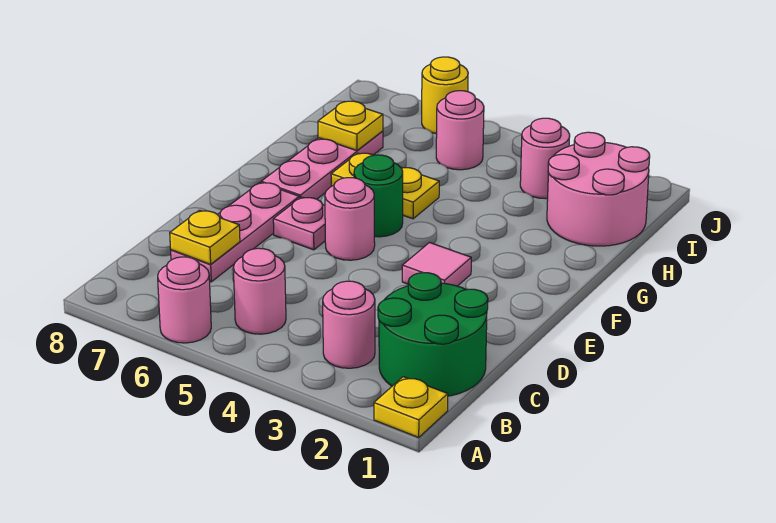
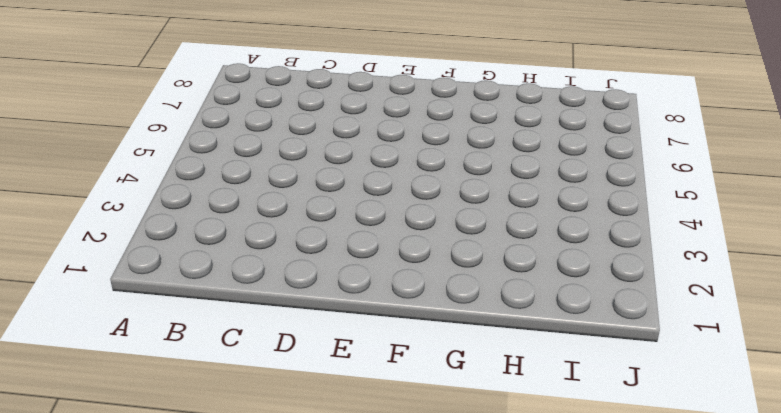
none -> yellow 1x1 plate [374,377,448,437]
none -> pink 1x1 round brick [158,257,211,343]
none -> green 2x2 round brick [378,273,488,396]

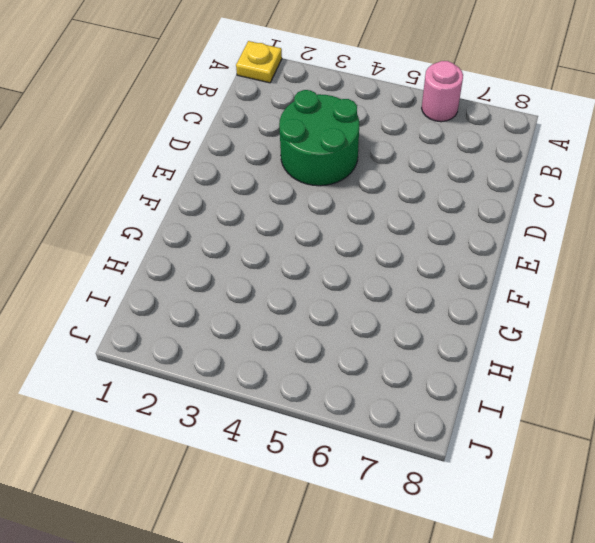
green 2x2 round brick [279,90,359,186] -> green 2x2 round brick moved to [378,273,488,396]
none -> pink 1x1 round brick [323,281,375,368]
none -> pink 1x1 round brick [233,248,286,334]
none -> pink 1x3 plate [171,183,299,282]

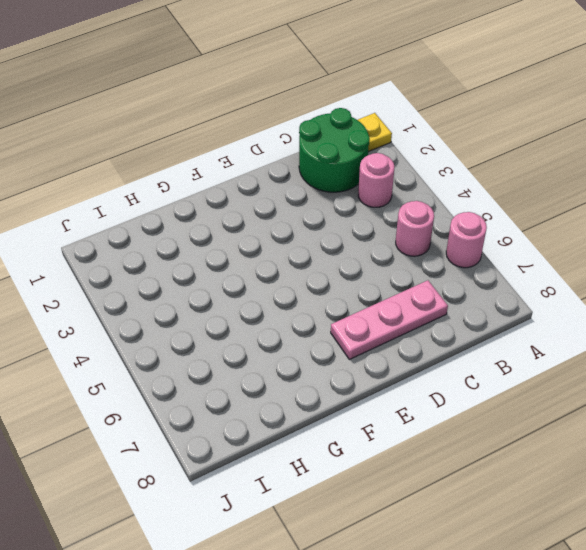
none -> pink 1x1 tile [402,243,471,286]
none -> pink 1x1 round brick [325,178,375,260]
none -> pink 1x1 plate [273,197,325,250]

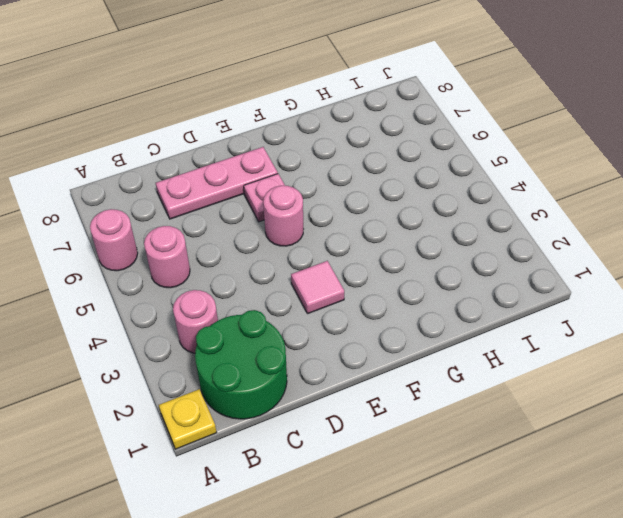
none -> green 1x1 round brick [354,155,403,237]
none -> pink 1x3 plate [261,131,383,199]
none -> yellow 1x2 plate [331,153,439,219]

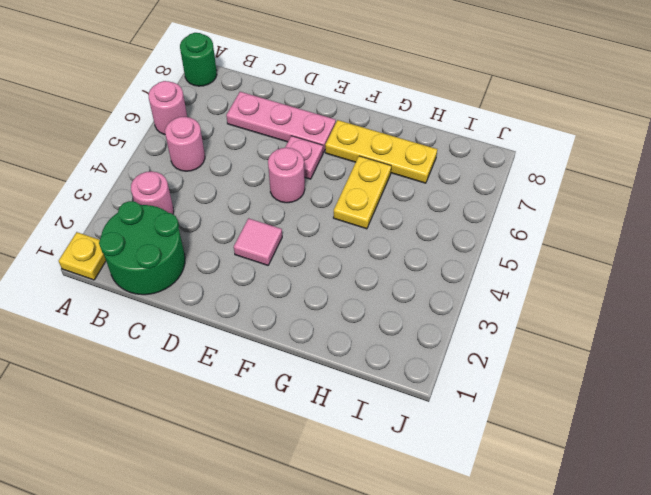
green 1x1 round brick [180,33,217,86] -> green 1x1 round brick moved to [354,155,403,237]
yellow 1x3 plate [325,120,437,183] -> pink 1x3 plate [261,131,383,199]
none -> pink 2x2 round brick [547,132,650,246]
none -> pink 1x1 round brick [520,118,570,199]
none -> pink 1x1 round brick [436,91,484,170]

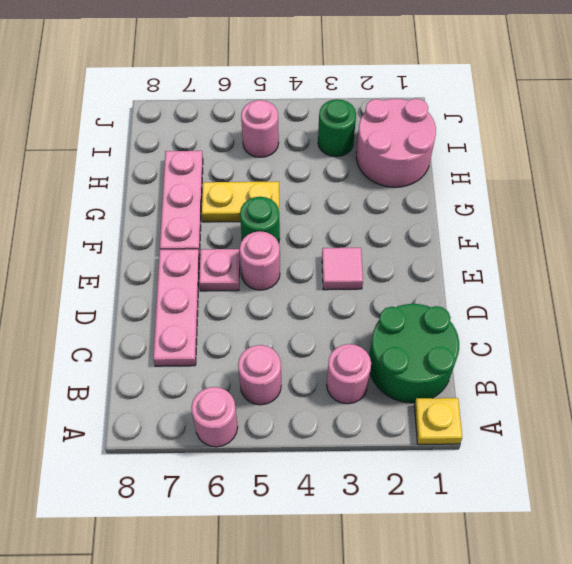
green 1x1 round brick [318,99,356,157] -> pink 1x1 round brick [520,118,570,199]
none -> yellow 1x1 round brick [422,57,468,134]
none -> yellow 1x1 plate [170,210,240,264]
none -> yellow 1x1 plate [318,101,383,151]

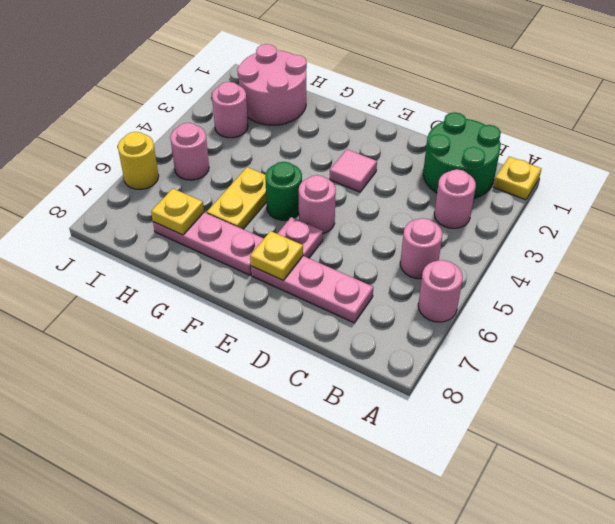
yellow 1x1 plate [250,231,303,280] -> yellow 1x1 plate moved to [170,210,240,264]

